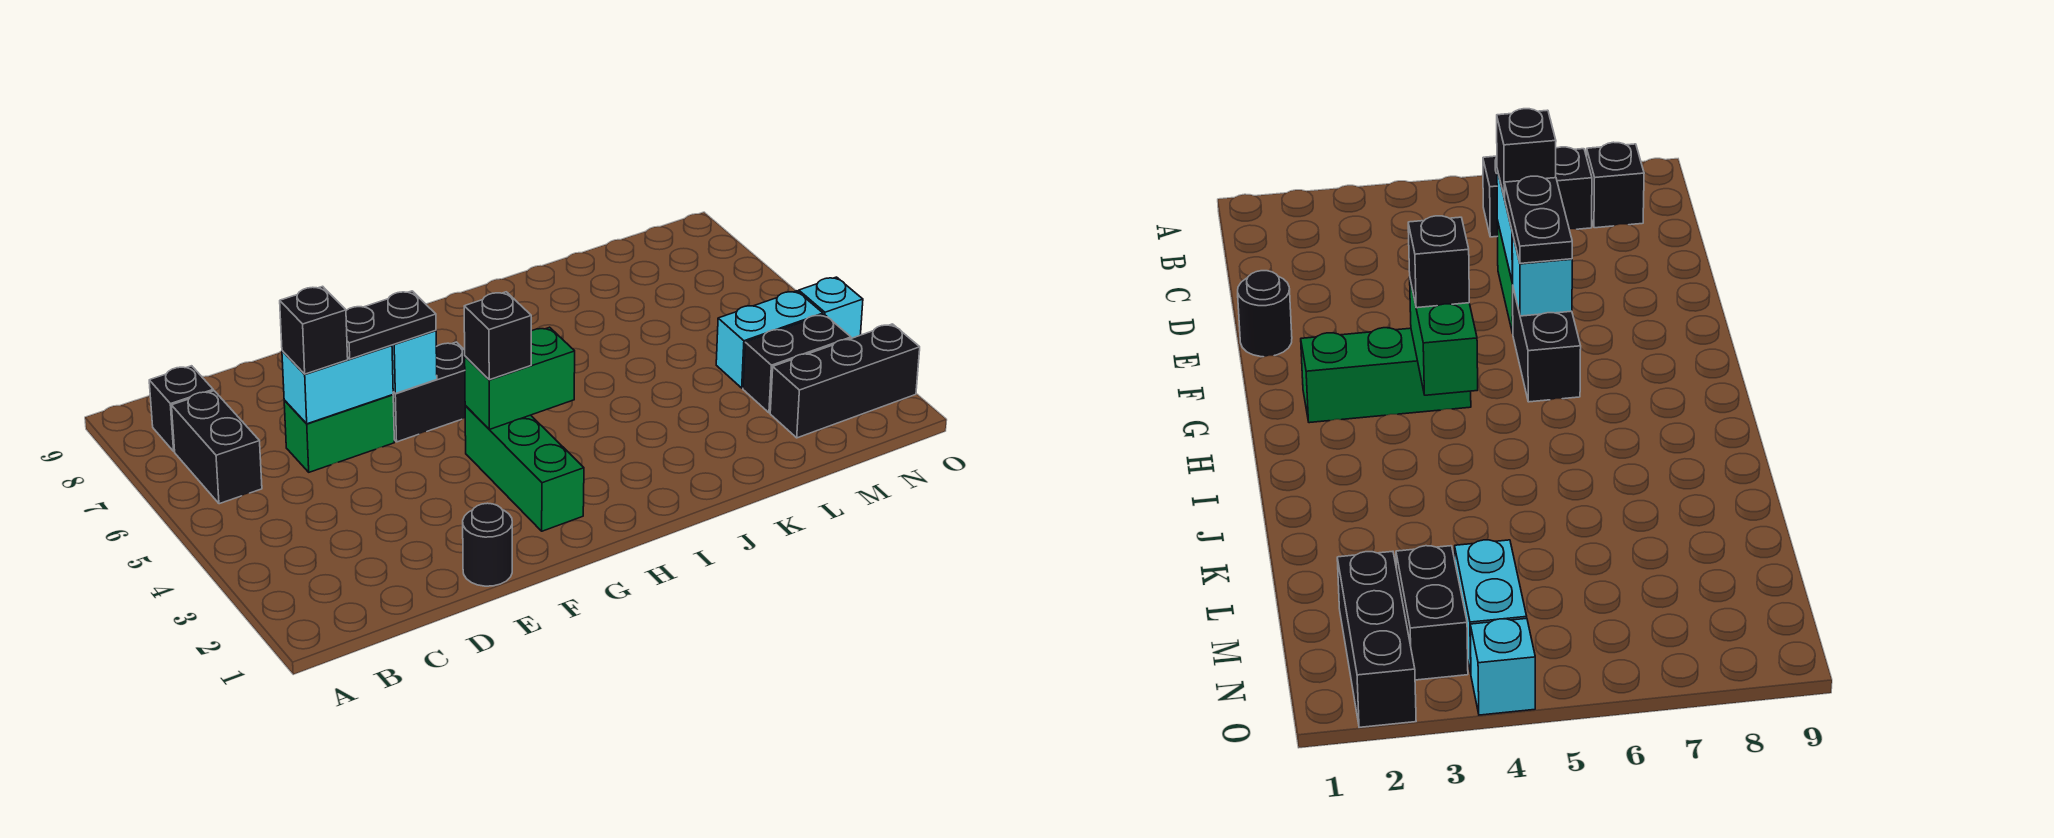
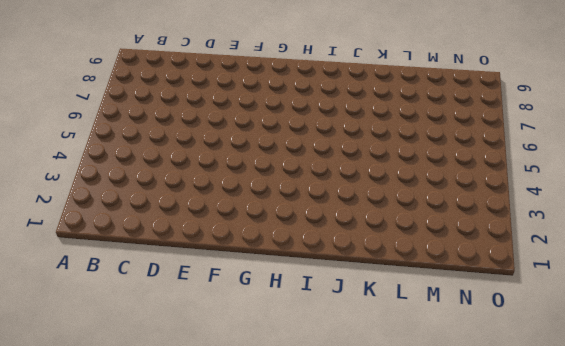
none -> black 1x2 brick [171,391,262,504]
none -> black 1x1 brick [149,366,213,451]
none -> green 1x2 brick [284,395,394,472]

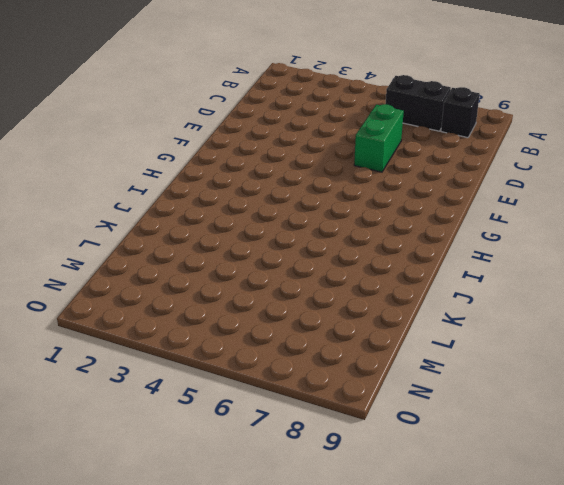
none -> black 1x1 round brick [463,503,512,586]
none -> black 1x2 brick [393,342,466,442]
none -> green 1x3 brick [465,406,584,531]

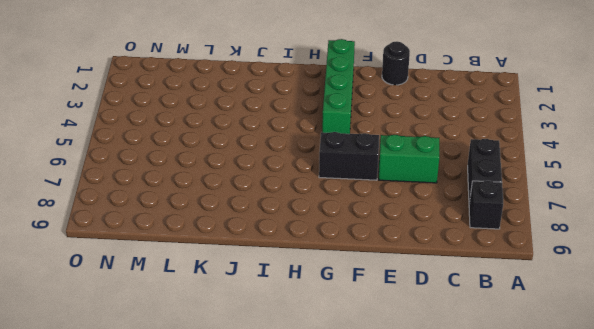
green 1x4 brick [322,39,355,134] -> green 1x3 brick [465,406,584,531]
none -> black 1x3 brick [770,324,920,438]
none -> black 1x2 brick [743,314,851,413]
none -> cyan 1x2 brick [716,291,823,388]

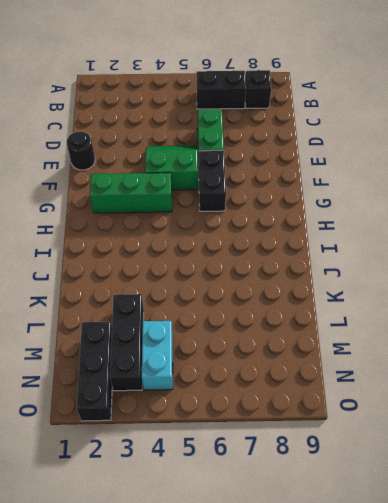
green 2x2 slope [145,146,198,190] -> none
black 1x3 brick [110,294,144,391] -> black 1x2 brick [743,314,851,413]
none -> cyan 1x1 brick [799,277,863,338]
none -> cyan 1x2 brick [282,345,393,424]
none -> cyan 1x1 brick [392,330,437,394]

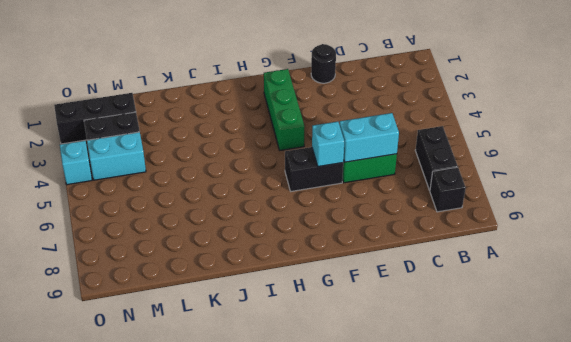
none -> green 1x2 brick [465,327,575,429]
none -> black 1x1 brick [280,286,348,374]
none -> black 1x2 plate [346,291,436,359]

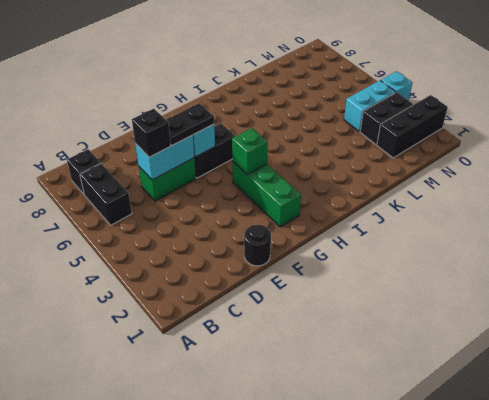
green 1x1 brick [232,128,268,175] -> green 1x2 brick [465,327,575,429]
none -> black 1x1 brick [464,292,531,380]

